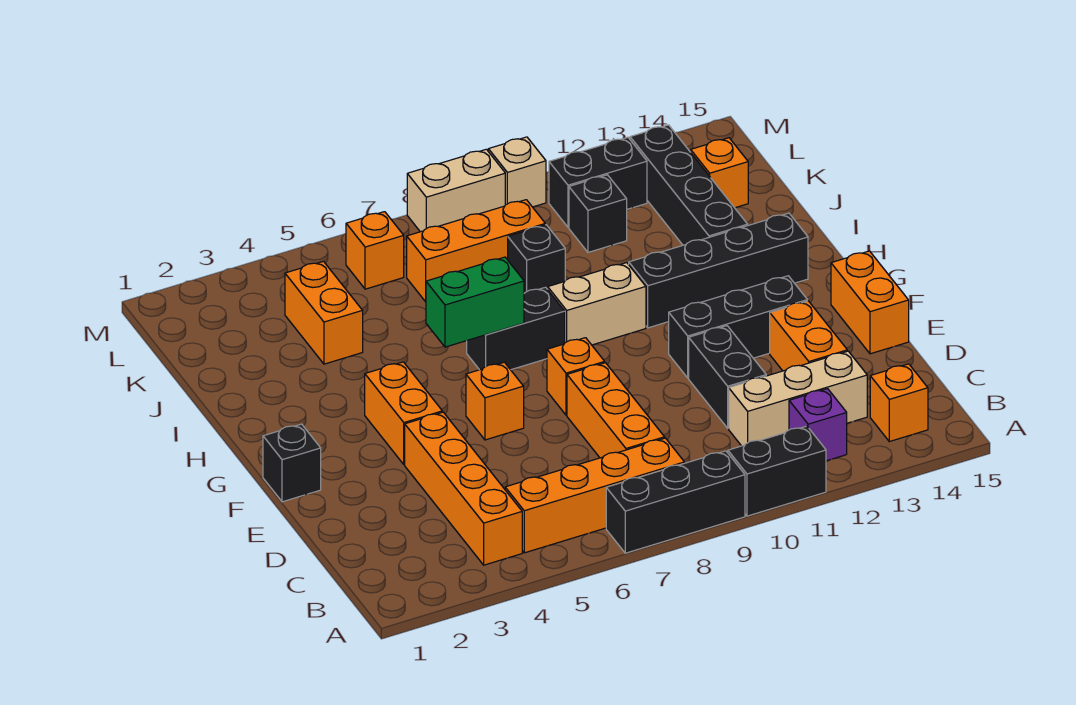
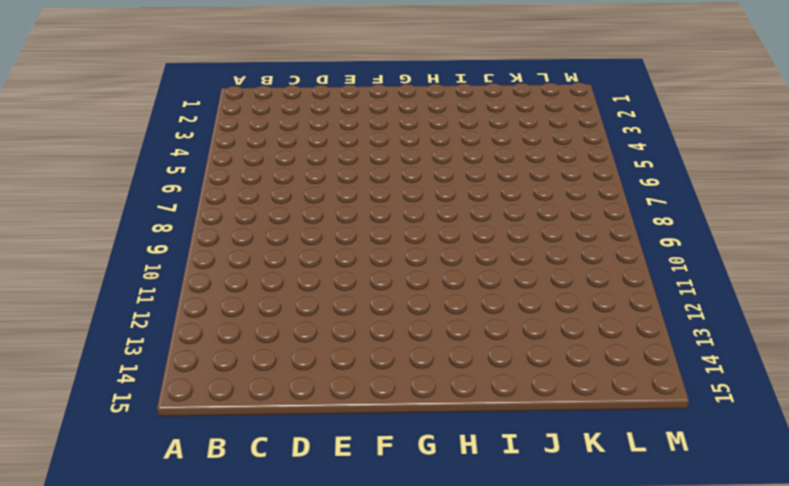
none -> black 1x3 brick [606,451,745,553]
none -> black 1x2 brick [728,426,826,516]
none -> orange 1x4 brick [405,412,522,565]
none -> orange 1x4 brick [505,438,684,553]

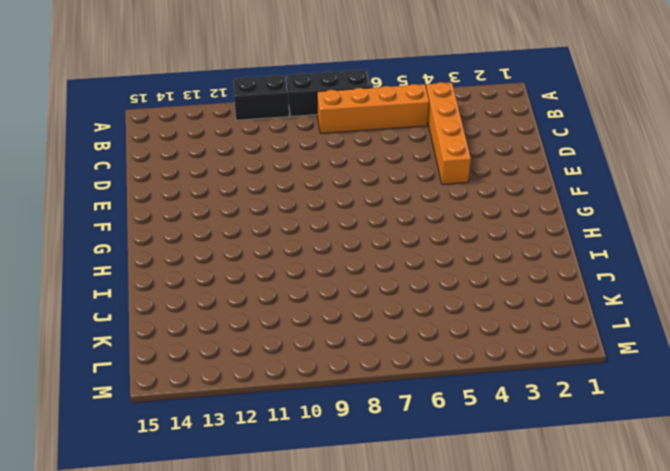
none -> purple 1x1 brick [789,389,847,461]
none -> orange 1x1 brick [870,364,928,442]
none -> orange 1x3 brick [567,363,665,458]
none -> tan 1x3 brick [729,351,867,446]

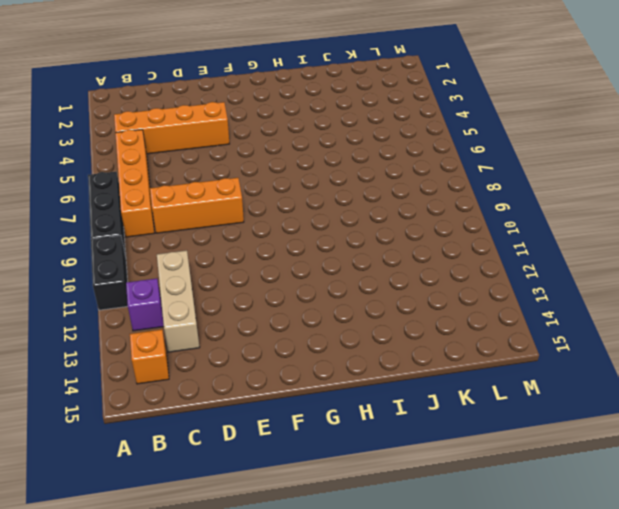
none -> black 1x2 brick [689,326,766,428]
none -> orange 1x2 brick [770,301,847,371]
none -> orange 1x2 brick [831,251,909,354]
none -> black 1x1 brick [263,424,321,502]

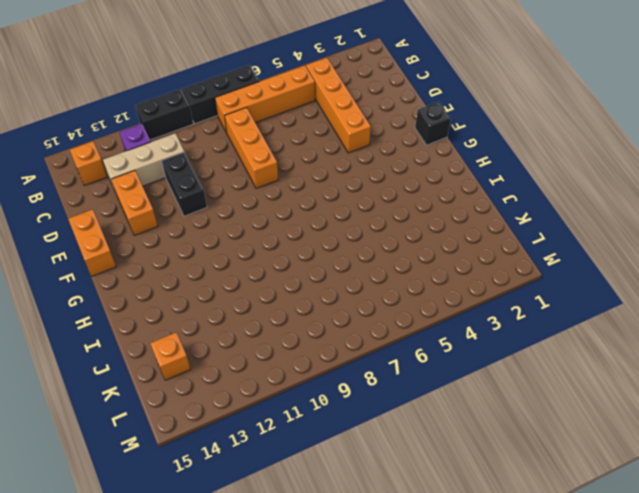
none -> orange 1x2 brick [365,362,442,465]
none -> orange 1x1 brick [466,362,524,440]
none -> orange 1x1 brick [547,338,605,415]
none -> black 1x3 brick [669,276,807,378]

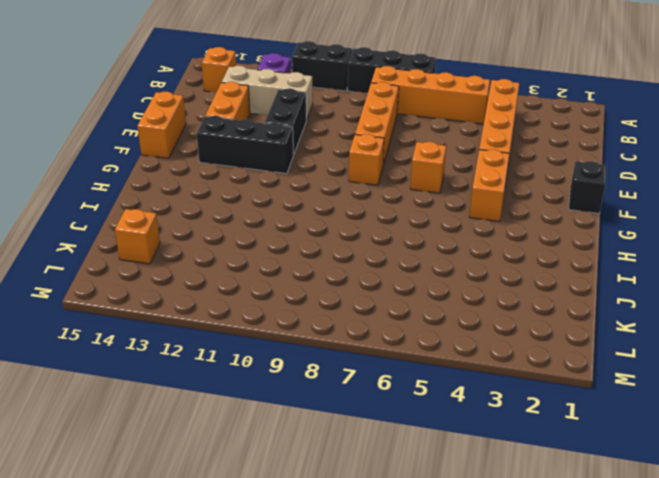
none -> black 1x2 brick [467,287,565,370]
none -> tan 1x2 brick [548,263,646,345]
none -> black 1x4 brick [629,213,808,328]
none -> black 1x4 brick [630,125,748,245]

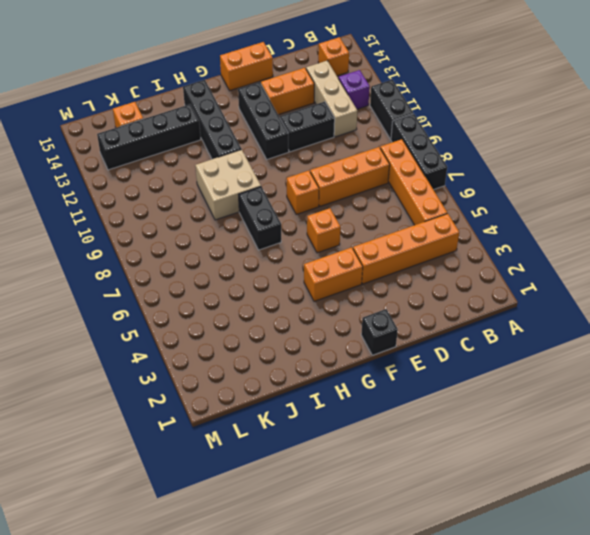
tan 2x2 brick [195,150,261,220] -> tan 1x2 brick [548,263,646,345]
none -> orange 1x2 brick [285,261,363,364]
none -> black 1x1 brick [508,225,565,293]
none -> orange 1x3 brick [407,200,545,302]
none -> black 1x1 brick [569,175,627,252]

